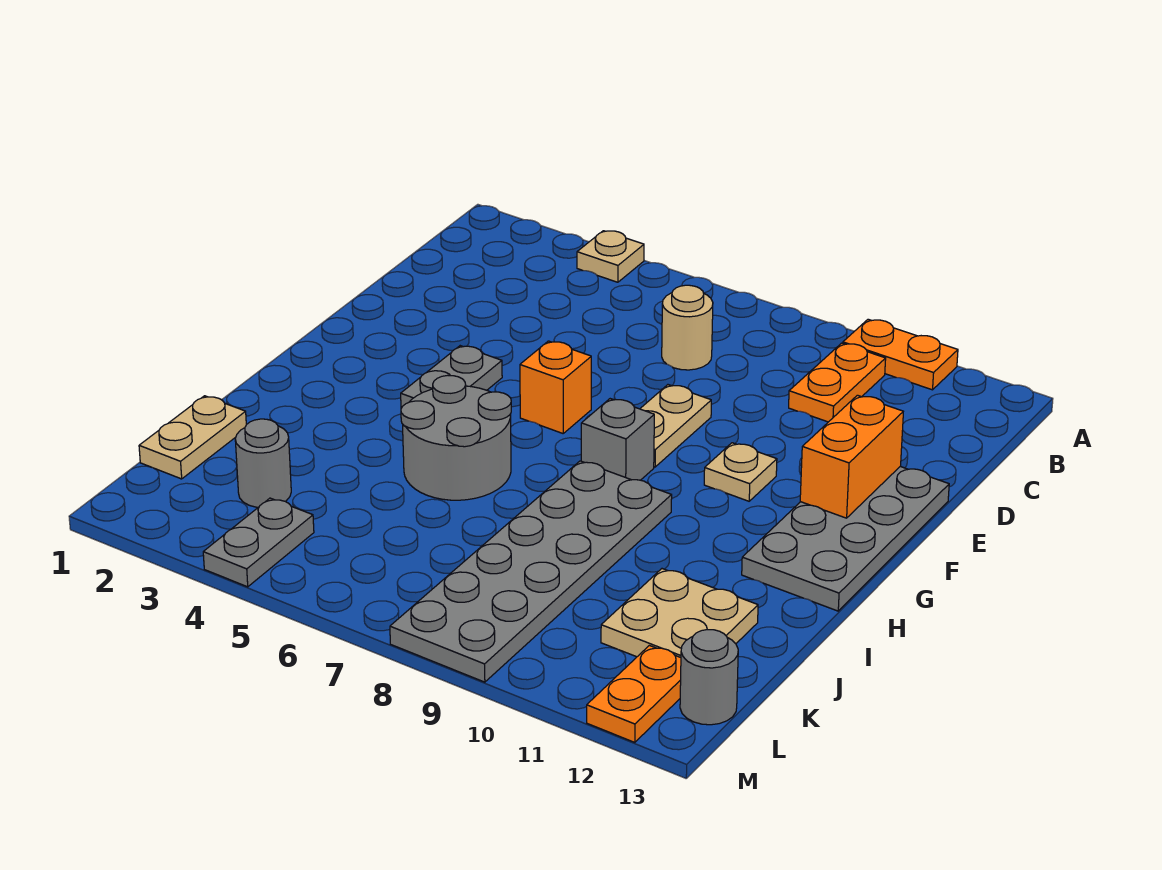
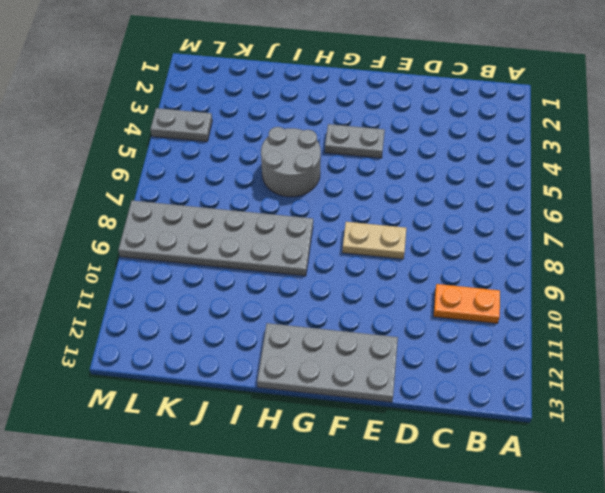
none -> tan 1x1 plate [577,231,644,282]
none -> orange 1x2 plate [843,319,958,390]
none -> tan 1x1 round brick [662,285,713,370]

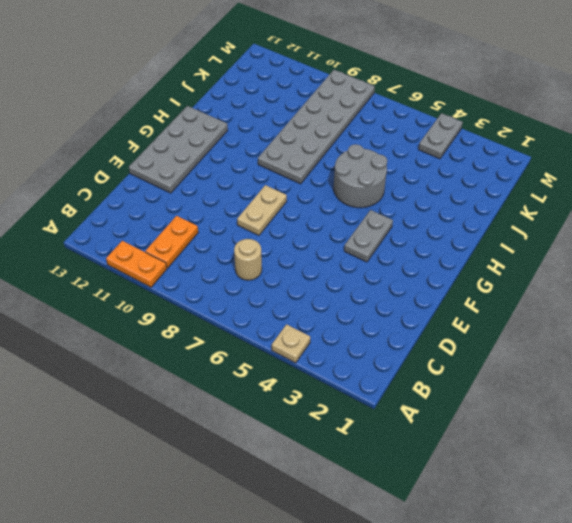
none -> orange 1x1 brick [520,341,591,433]
none -> tan 1x1 plate [704,443,777,501]
none -> grey 1x1 brick [581,399,654,480]

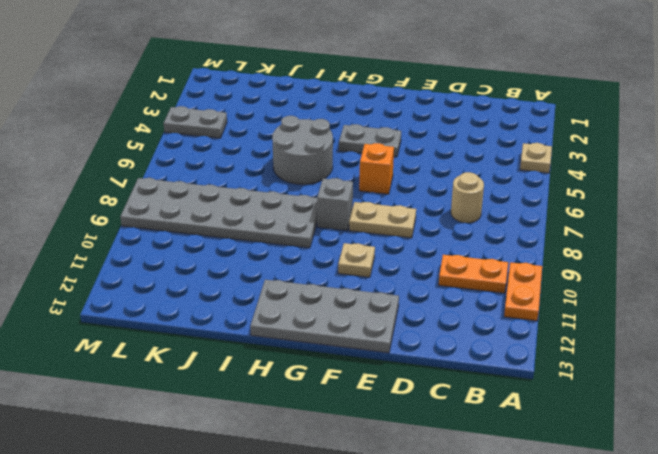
none -> tan 1x2 plate [139,396,246,479]
none -> tan 2x2 plate [601,569,758,657]
none -> grey 1x1 round brick [235,419,291,507]

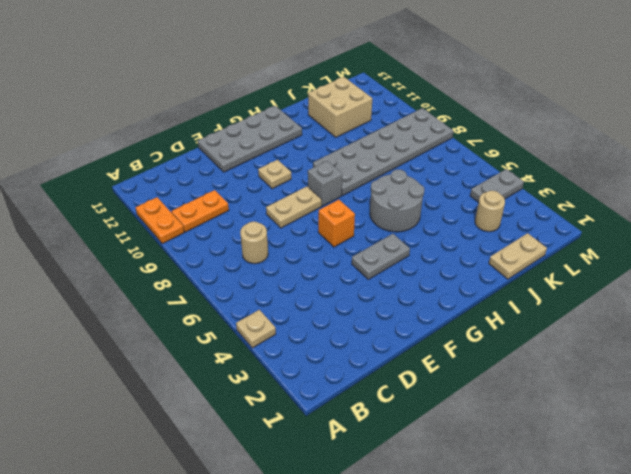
tan 2x2 brick [308,77,372,137] -> tan 2x2 plate [601,569,758,657]
tan 1x1 round brick [475,191,505,232] -> grey 1x1 round brick [235,419,291,507]
none -> orange 1x2 plate [587,645,681,742]
none -> grey 1x1 round brick [680,630,738,725]
none -> orange 1x2 brick [800,395,903,518]

